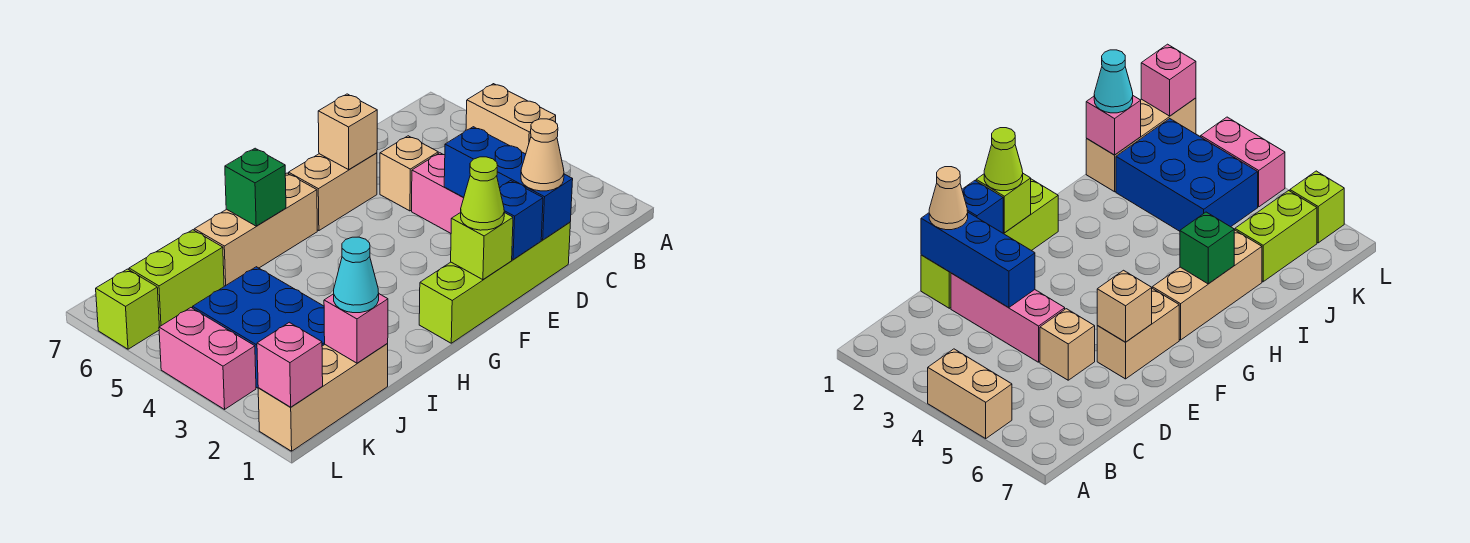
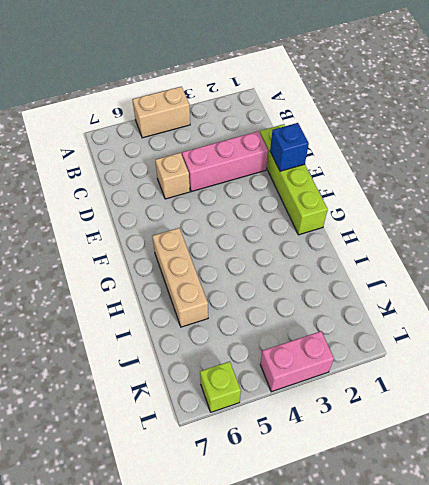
none -> tan 1x2 brick [289,153,377,231]
none -> tan 1x3 brick [258,343,388,451]
none -> blue 2x3 brick [193,267,325,388]

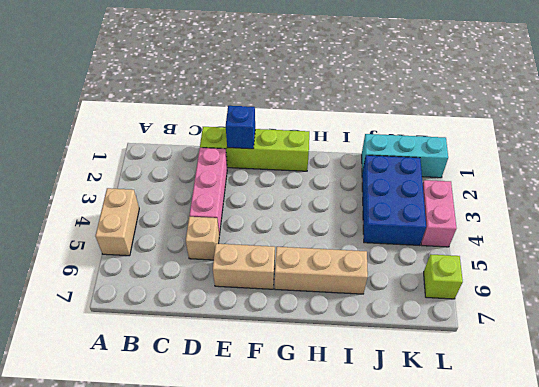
cyan 1x3 brick [362,134,448,178] -> tan 1x3 brick [258,343,388,451]
none -> lime 1x2 brick [129,230,224,327]
none -> blue 1x3 brick [444,127,573,240]
none -> tan 1x1 brick [318,94,377,170]

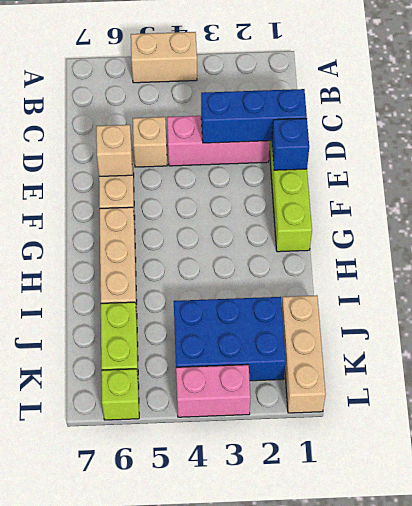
none -> lime 1x1 brick [451,213,513,280]
none -> green 1x1 brick [225,148,286,226]
none -> pink 1x1 brick [324,294,388,363]

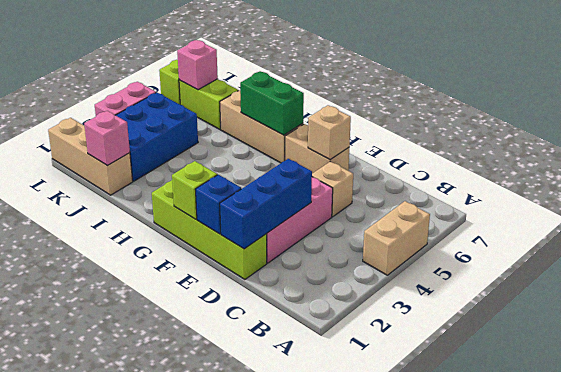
green 1x2 brick [240,71,304,135] -> green 1x1 brick [225,148,286,226]
pink 1x1 brick [177,40,218,90] -> pink 1x1 brick moved to [257,322,323,407]
none -> tan 1x1 cone [521,119,564,191]
none -> lime 1x1 cone [461,157,504,230]
none -> cyan 1x1 cone [334,237,379,313]

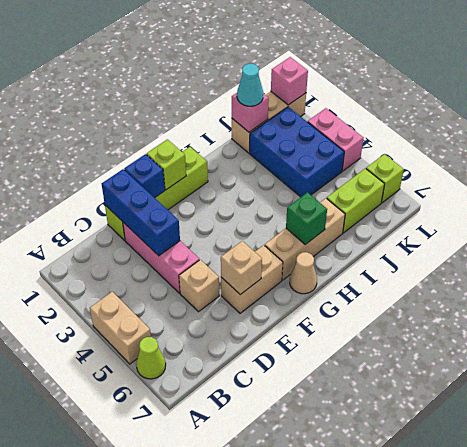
lime 1x1 cone [136,337,166,379] -> lime 1x1 cone moved to [461,157,504,230]
tan 1x1 cone [290,252,317,294] -> tan 1x1 cone moved to [521,119,564,191]

